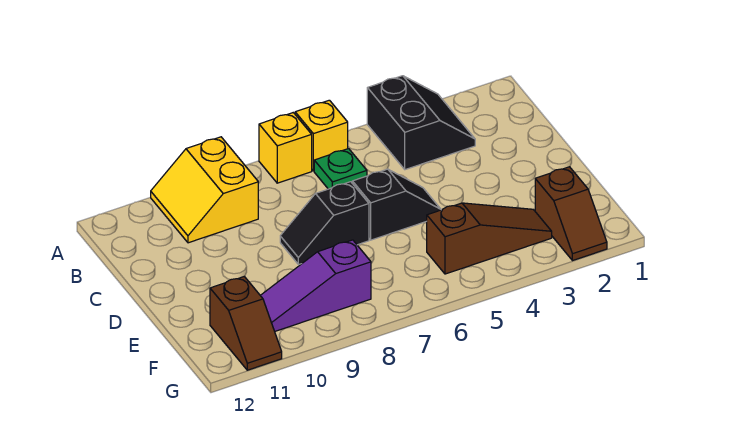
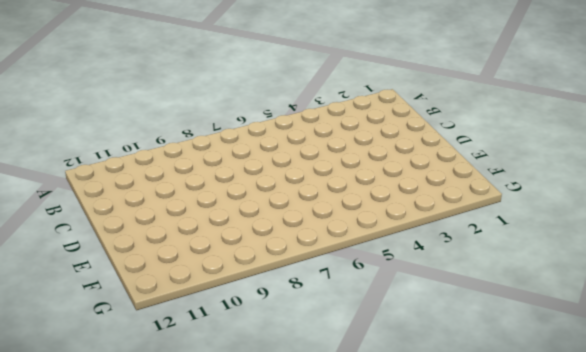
none -> black 2x2 slope [367,76,475,170]
none -> yellow 1x1 brick [295,100,348,171]

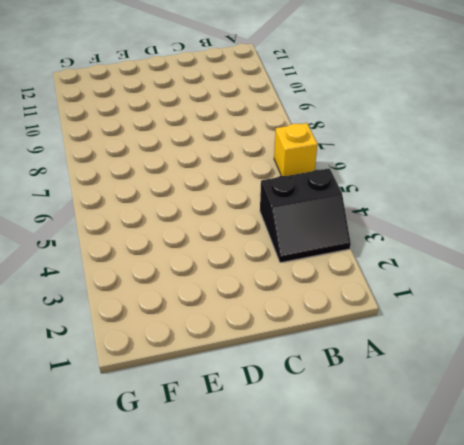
none -> yellow 1x1 brick [259,113,312,183]
none -> yellow 2x2 slope [151,137,258,243]

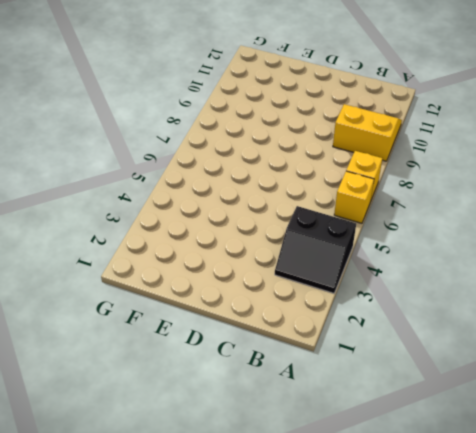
none -> green 1x1 plate [314,149,367,189]
none -> black 1x2 slope [352,169,441,240]

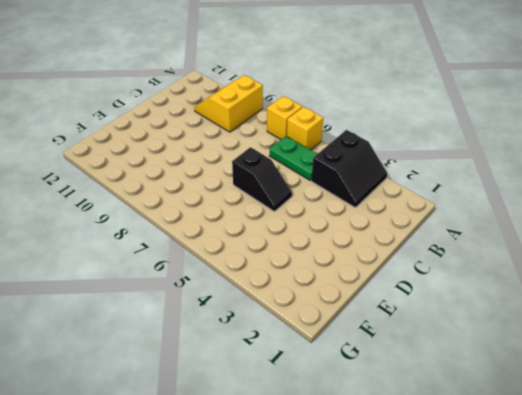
green 1x2 plate [269,136,317,180] -> green 1x1 plate [314,149,367,189]
none -> black 1x2 slope [280,182,369,265]
none -> brown 1x2 slope [535,167,607,261]

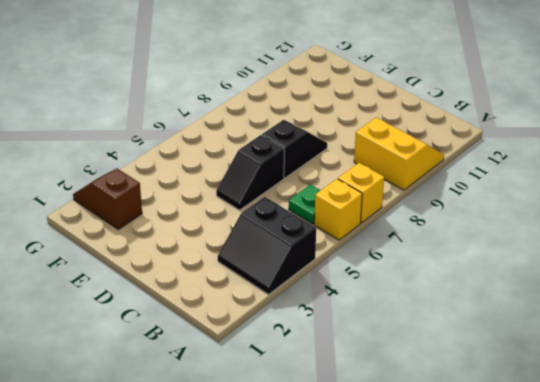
none -> brown 1x3 slope [427,203,552,274]
none -> purple 1x3 slope [260,240,371,331]

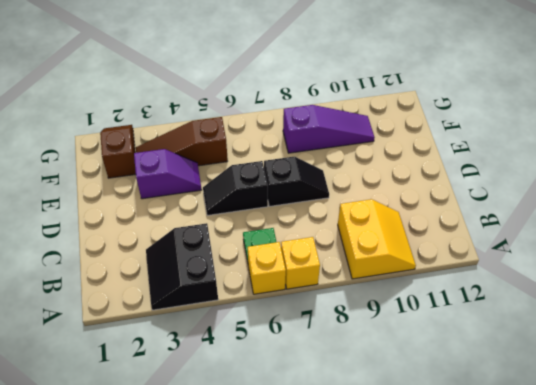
purple 1x2 slope [134,149,202,199] -> none
none -> brown 1x2 slope [210,276,282,370]

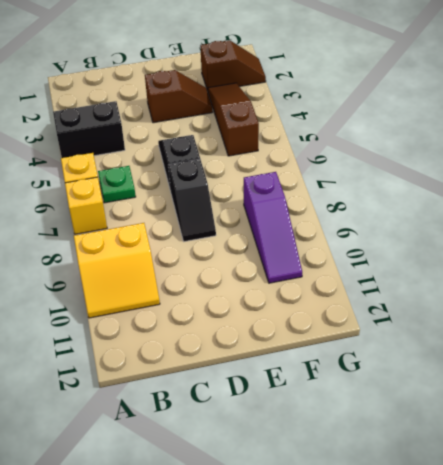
brown 1x2 slope [145,70,213,123] -> brown 1x2 slope moved to [210,276,282,370]

